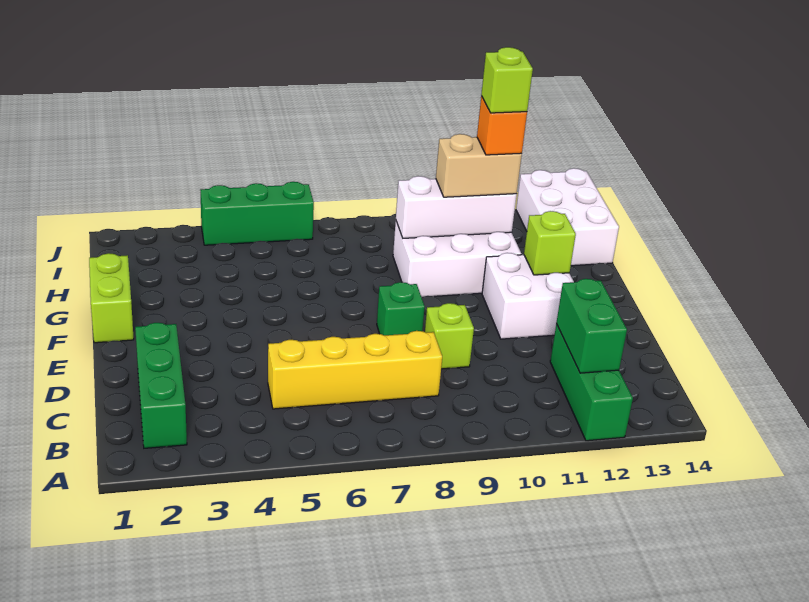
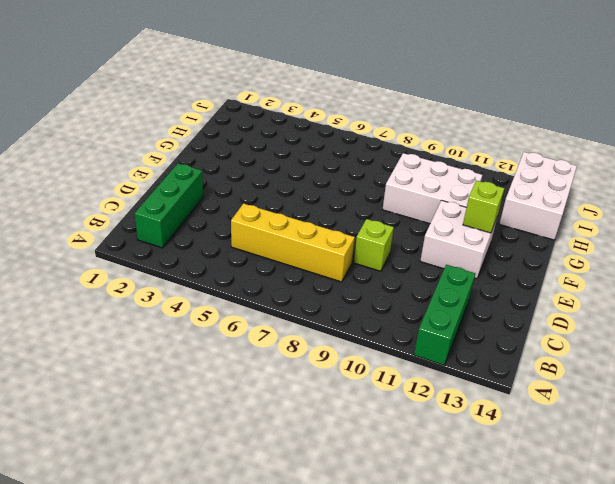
none -> green 1x1 brick [377,282,425,335]
none -> lime 1x2 brick [89,253,134,343]
none -> green 1x3 brick [201,182,314,245]

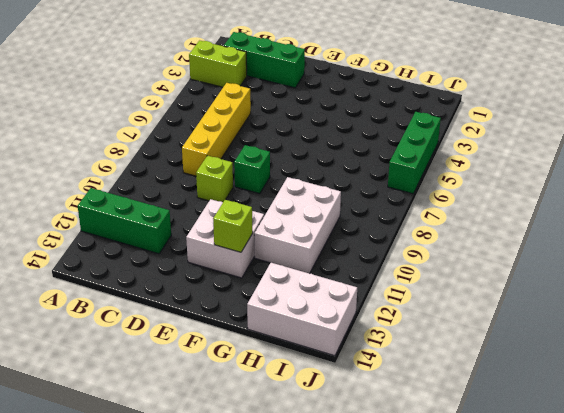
lime 1x2 brick [189,41,247,87] -> lime 1x2 brick moved to [89,253,134,343]
none -> green 1x2 brick [556,279,627,373]
none -> white 1x3 brick [396,176,517,238]
none -> tan 1x2 brick [436,134,522,197]

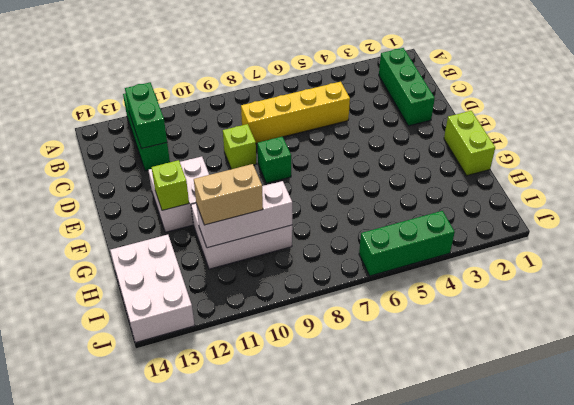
none -> orange 1x1 brick [477,96,527,155]
none -> lime 1x1 brick [481,47,533,113]

